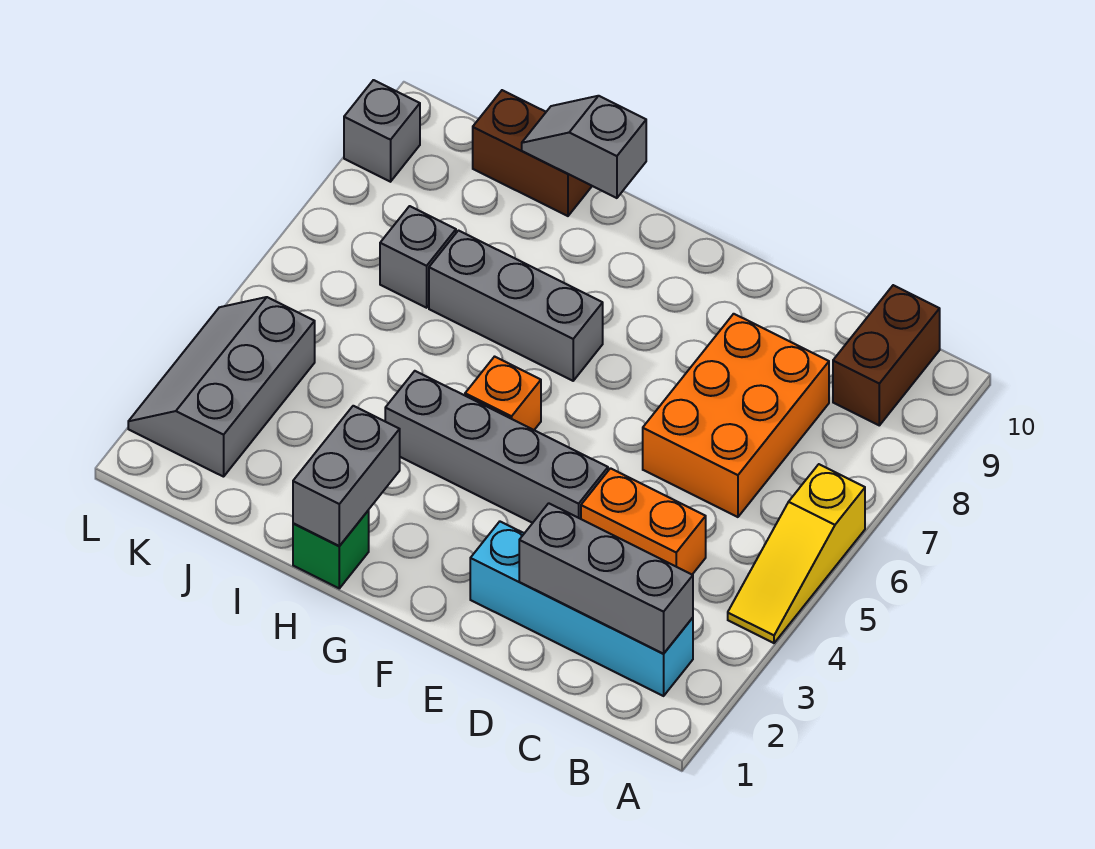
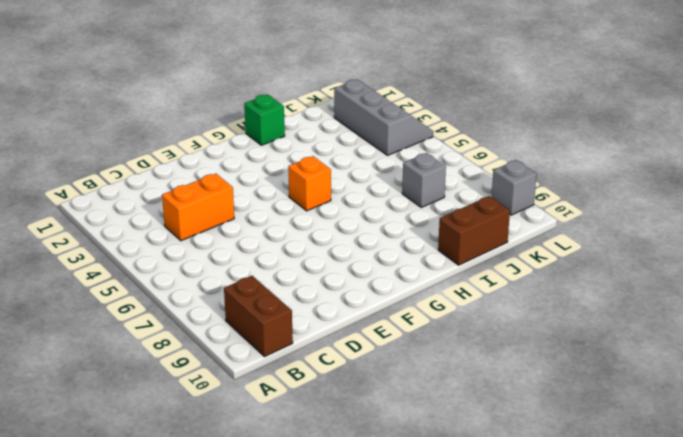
none -> yellow 1x3 slope [728,464,865,643]
none -> cyan 1x4 brick [470,522,693,696]
none -> orange 2x3 brick [643,314,829,517]

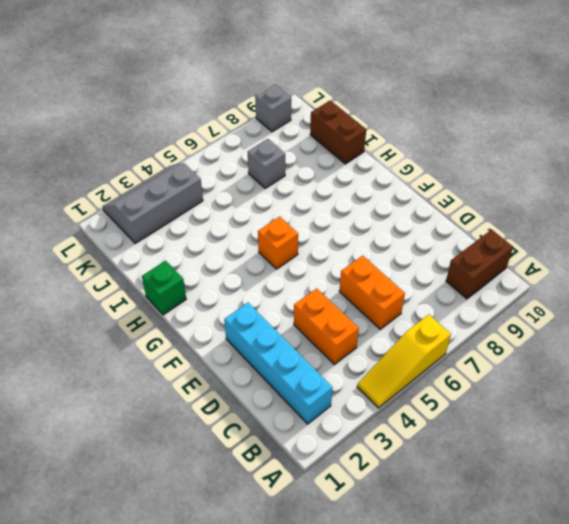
orange 1x2 brick [339,256,405,329] -> orange 2x3 brick [643,314,829,517]
none -> grey 1x4 brick [385,371,608,523]
none -> grey 1x3 brick [429,231,603,381]
none -> grey 1x3 brick [519,503,693,654]

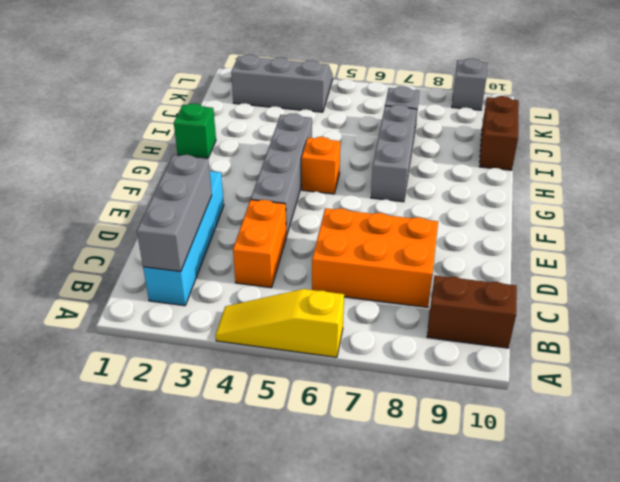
none -> grey 1x2 brick [293,406,400,546]
none -> grey 1x2 slope [522,96,646,198]

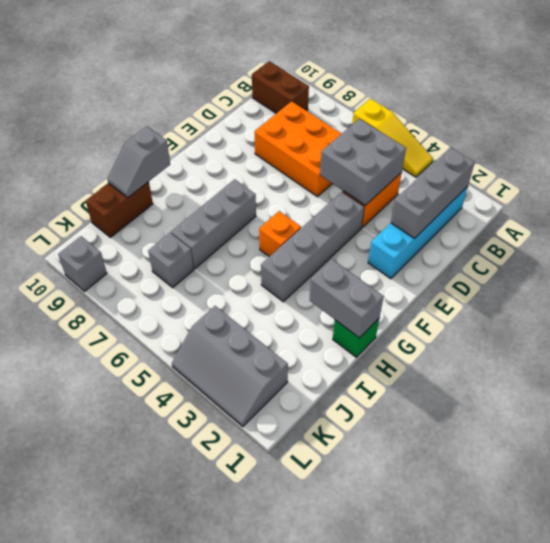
grey 2x2 brick [320,119,406,206] -> none

